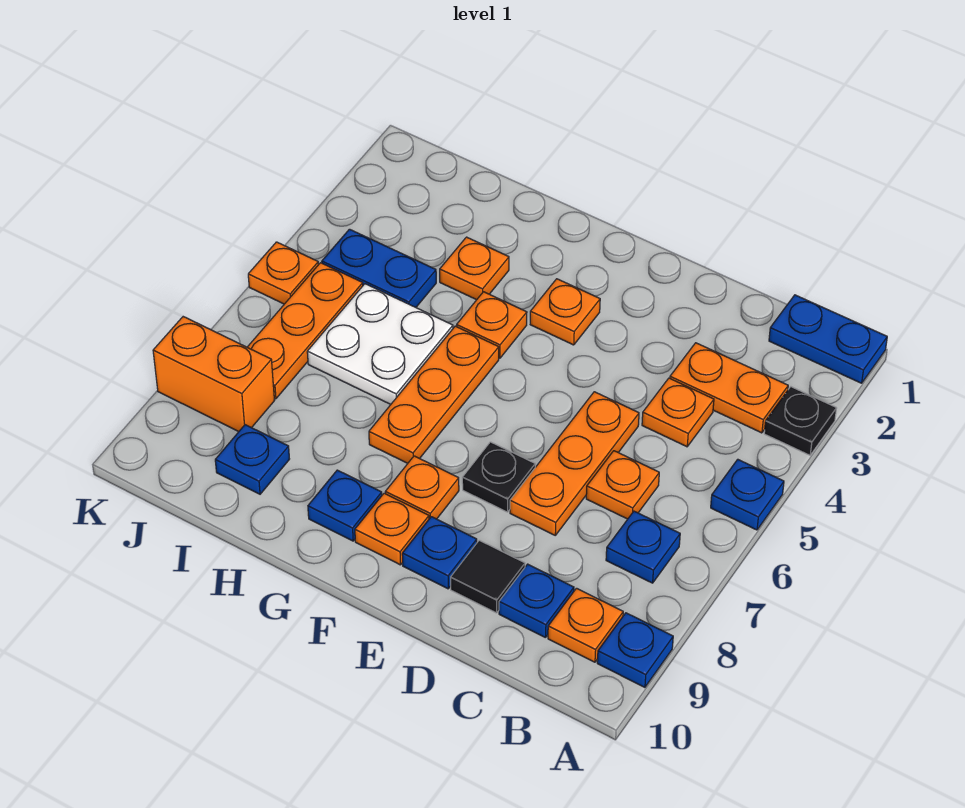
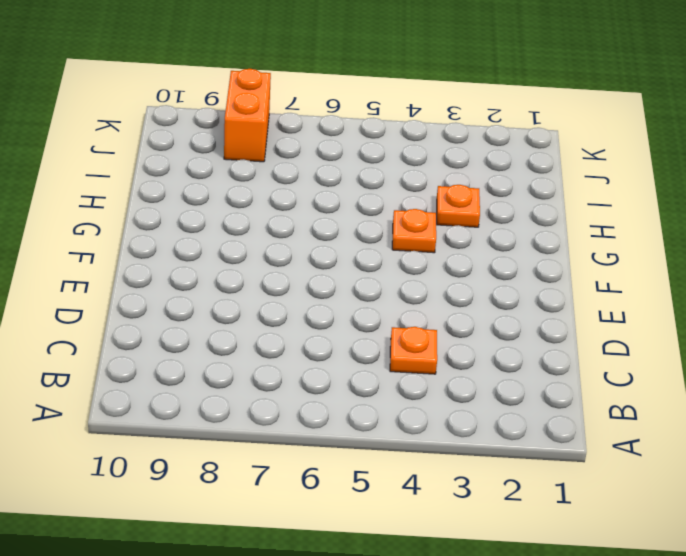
none -> blue 1x2 plate [769,295,887,383]
none -> black 1x1 plate [764,387,837,455]
none -> blue 1x1 plate [711,459,784,530]

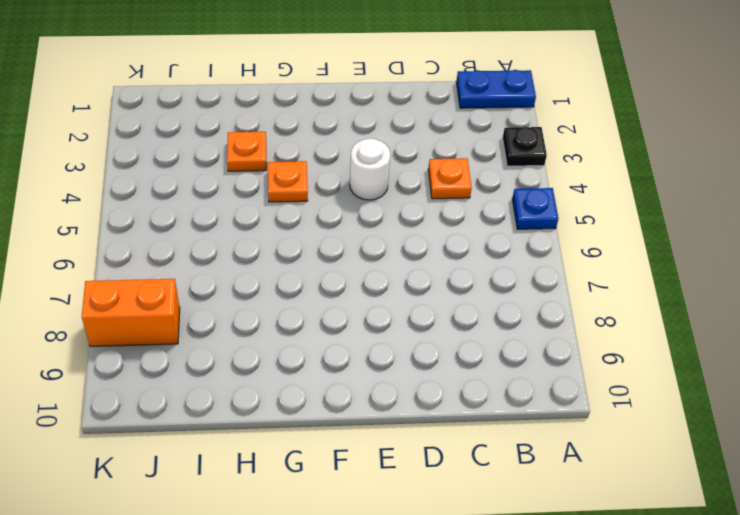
white 1x1 round brick [350,138,390,200] -> none
none -> blue 1x1 plate [597,613,673,687]
none -> orange 1x2 plate [670,343,788,433]
none -> blue 1x1 plate [606,511,680,583]

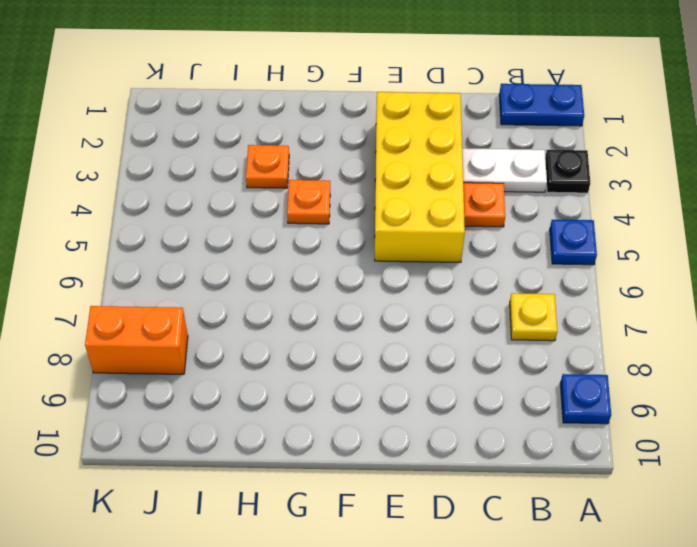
white 1x2 plate [462,148,547,192] -> orange 1x2 plate [670,343,788,433]
yellow 1x1 plate [510,293,557,341] -> blue 1x1 plate [606,511,680,583]
yellow 2x4 brick [375,92,465,262] -> orange 1x3 plate [510,392,639,535]
none -> orange 1x1 plate [548,588,623,662]
none -> orange 1x1 plate [586,451,659,519]
none -> blue 1x1 plate [499,564,574,638]

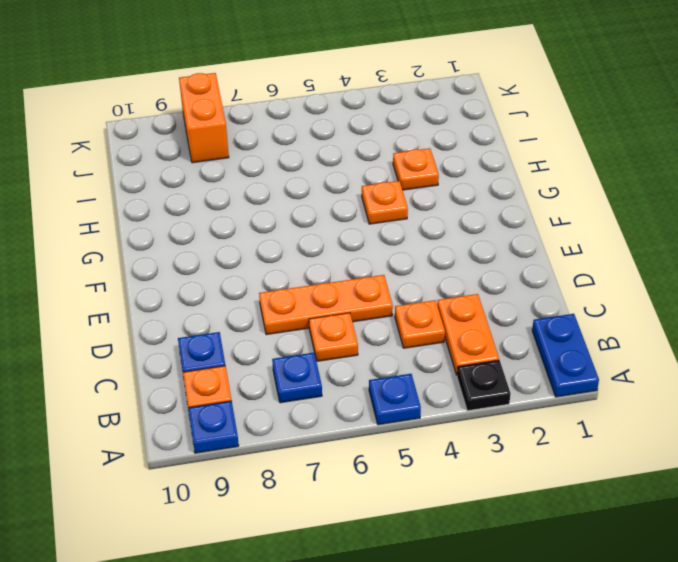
none -> black 1x1 tile [451,540,525,613]
none -> black 1x1 plate [462,442,535,512]
none -> blue 1x1 plate [402,517,477,589]

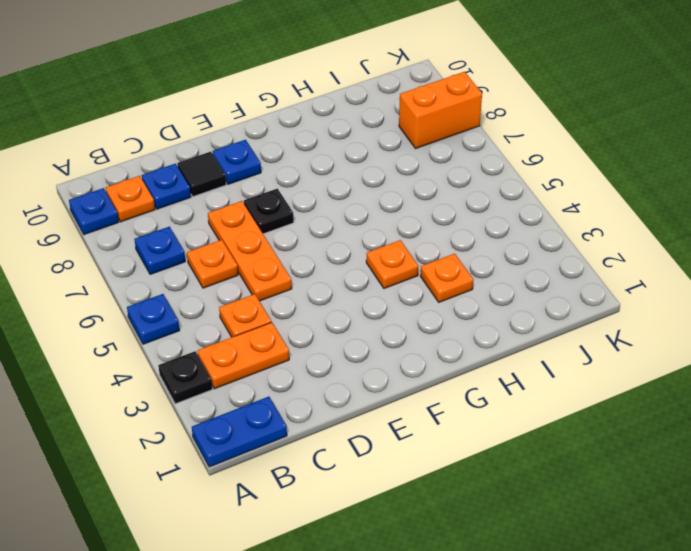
none -> orange 1x1 plate [530,279,600,345]
none -> orange 1x1 plate [385,456,459,519]
none -> orange 1x1 plate [355,493,429,565]

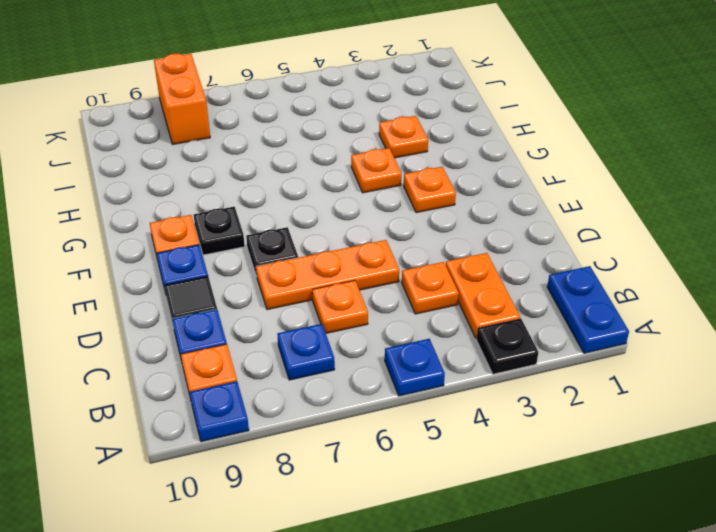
black 1x1 plate [194,207,245,255] -> orange 1x1 plate [385,456,459,519]
none -> orange 1x3 plate [369,326,499,463]
none -> blue 1x1 plate [308,470,382,541]
none -> white 2x2 plate [307,284,453,404]

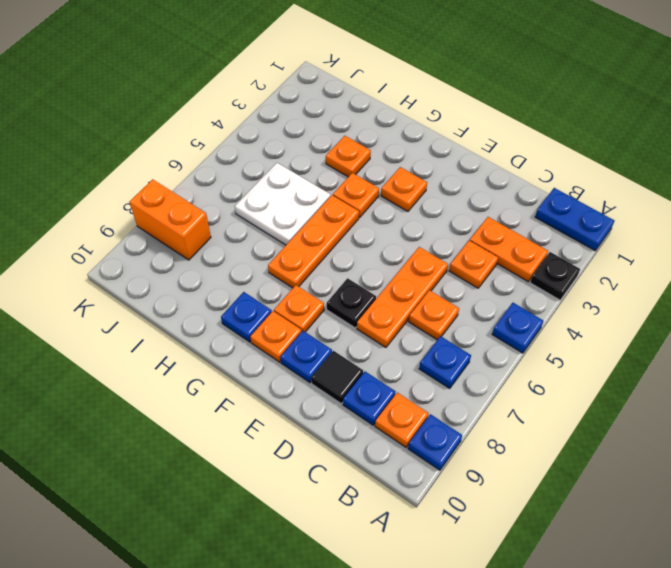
none -> blue 1x2 plate [322,229,436,307]
none -> blue 1x1 plate [215,425,289,494]
none -> orange 1x3 plate [247,263,363,399]

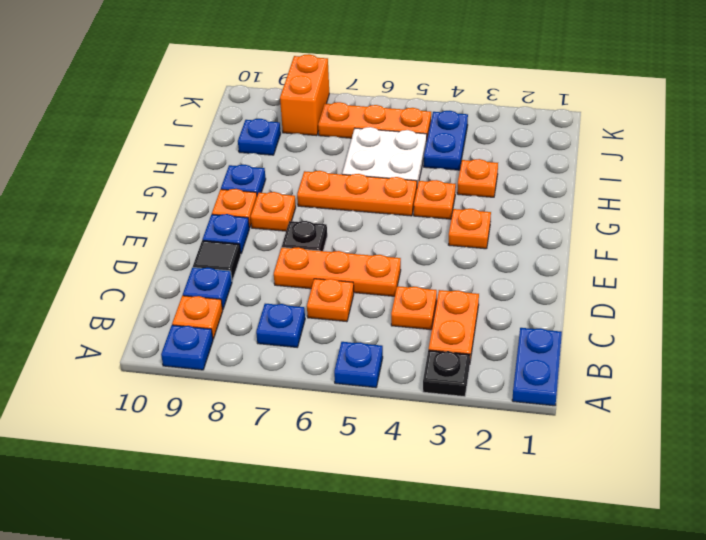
none -> orange 1x1 plate [248,242,318,304]

